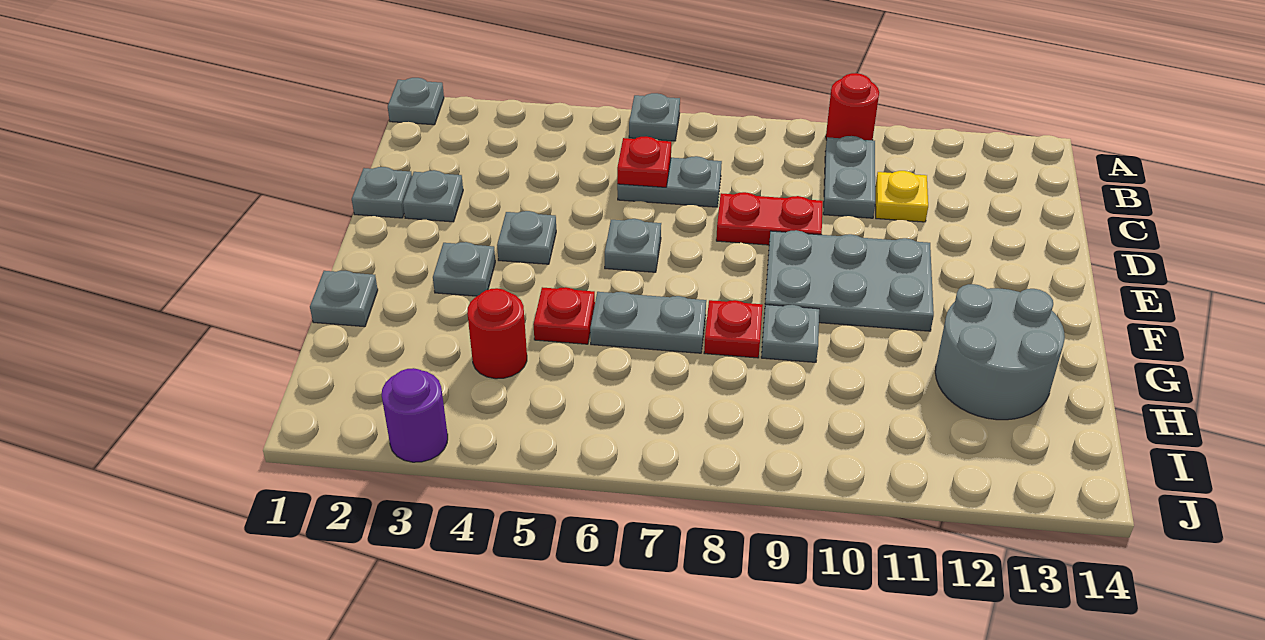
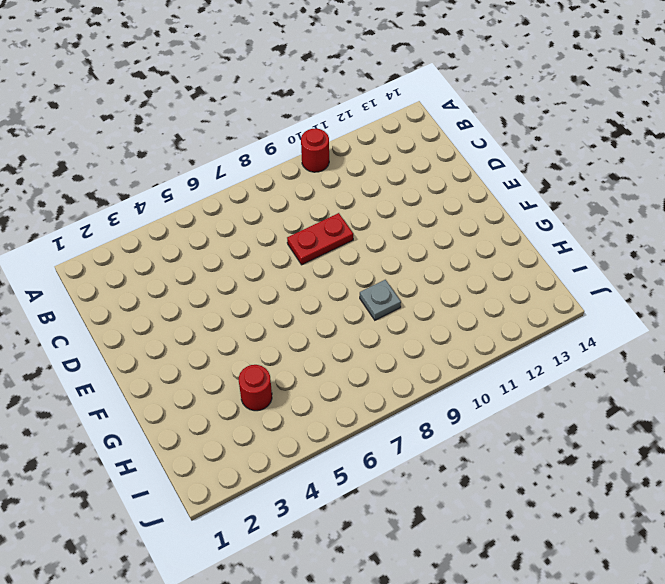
none -> grey 1x1 plate [388,78,444,125]
none -> grey 1x1 plate [629,93,680,141]
none -> grey 1x2 plate [823,136,875,218]

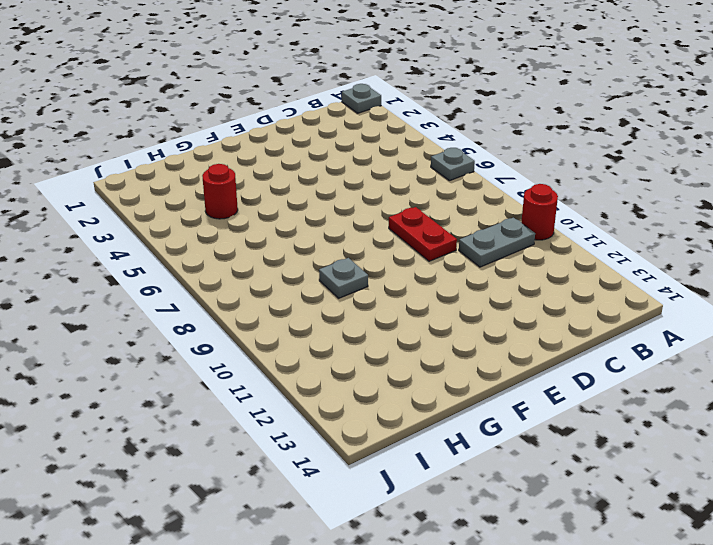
none -> grey 1x2 plate [617,156,722,207]
none -> yellow 1x1 plate [875,171,928,222]
none -> grey 1x1 plate [352,167,412,218]

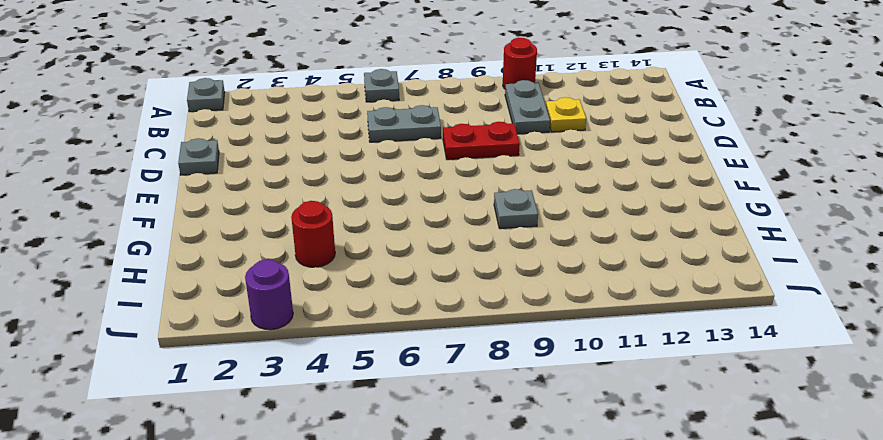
none -> grey 1x1 plate [403,170,463,222]
none -> grey 1x1 plate [497,211,556,264]
none -> grey 1x1 plate [605,219,661,272]

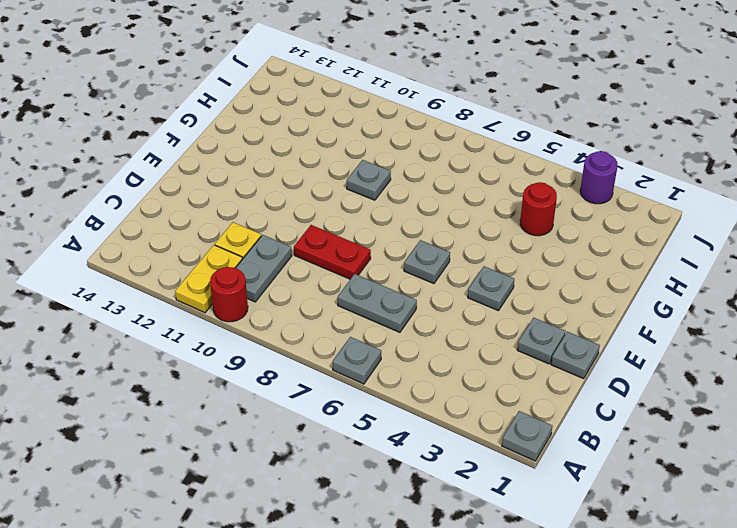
yellow 1x2 plate [175,245,242,313] -> none
none -> grey 2x3 plate [764,230,934,331]
none -> grey 1x1 plate [433,242,495,296]
none -> grey 1x1 plate [310,271,378,327]

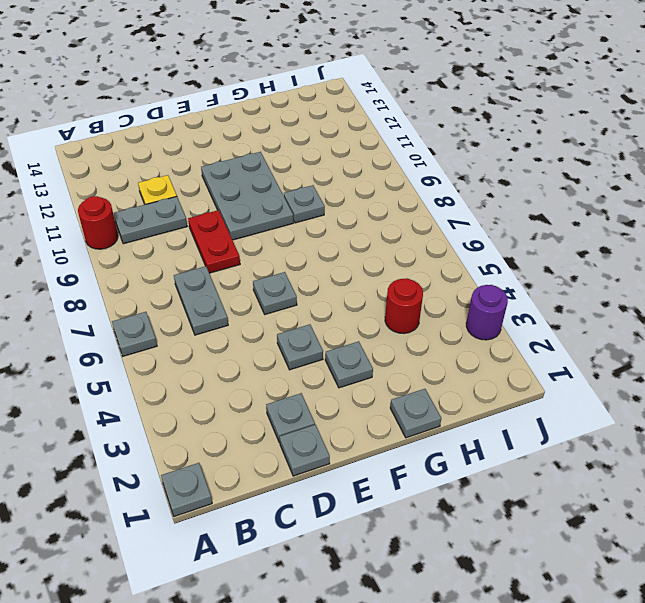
none -> red 1x1 plate [533,287,595,344]
none -> grey 1x2 plate [590,292,706,353]
none -> red 1x1 plate [704,300,763,358]

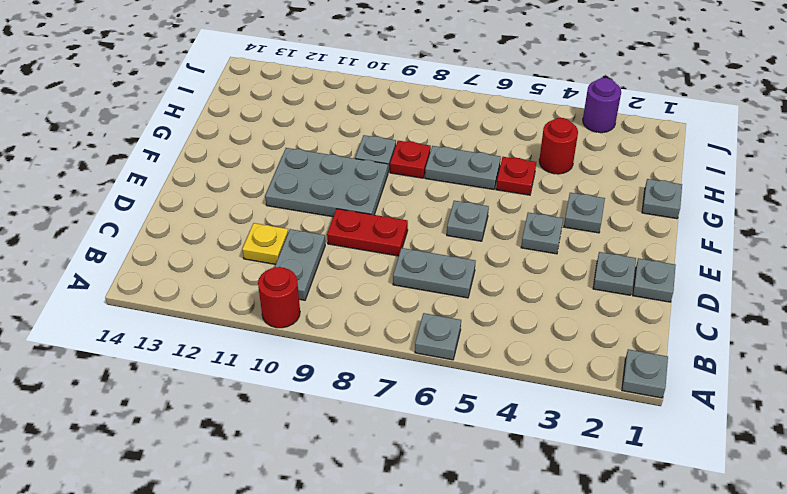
none -> grey 2x2 round brick [935,284,1065,420]
none -> red 1x1 plate [617,137,671,187]

